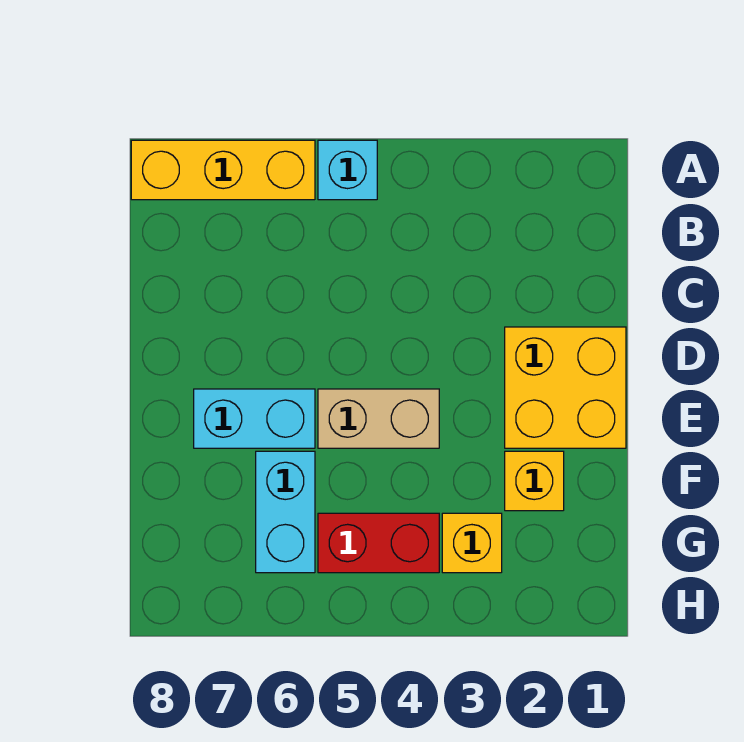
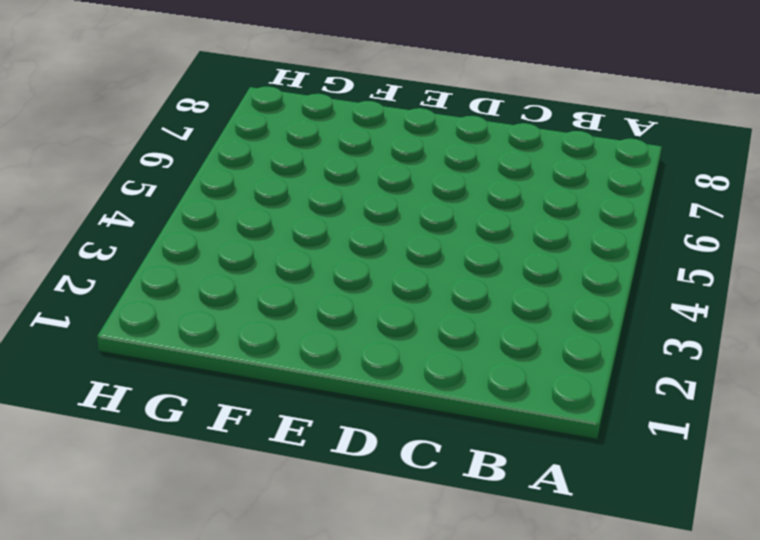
none -> cyan 1x1 brick [318,140,377,200]
none -> yellow 1x3 brick [131,140,315,200]

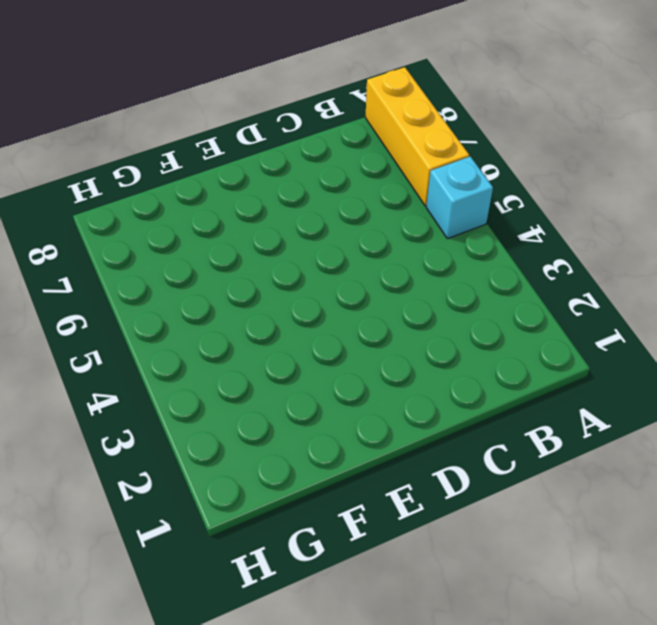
none -> yellow 2x2 brick [505,327,626,448]
none -> tan 1x2 brick [318,389,439,448]

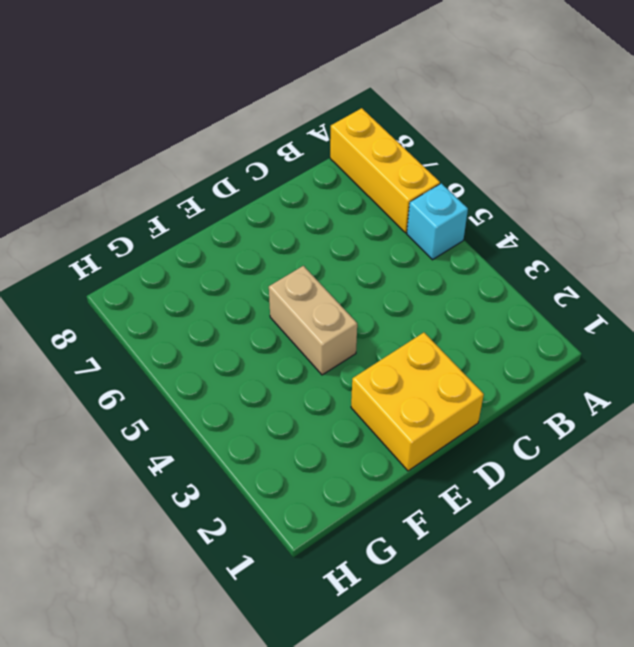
none -> cyan 1x2 brick [194,389,315,448]
none -> yellow 1x1 brick [505,451,564,511]

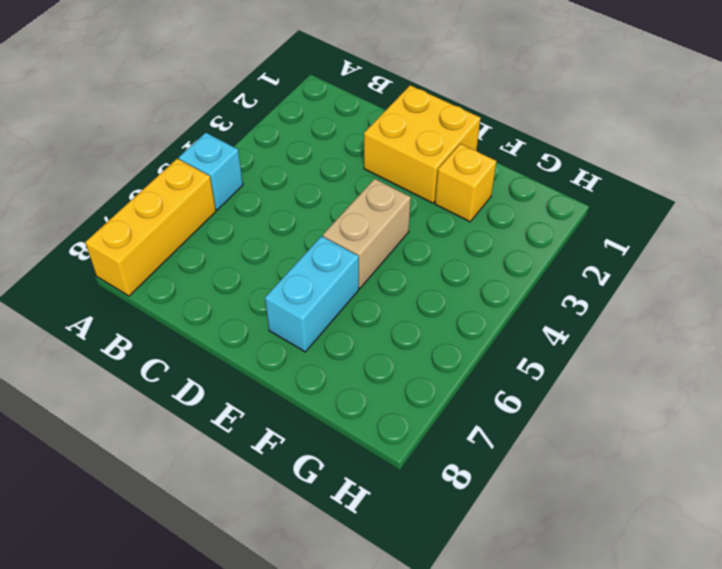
none -> cyan 1x2 brick [256,451,315,573]
none -> yellow 1x1 brick [442,513,502,573]

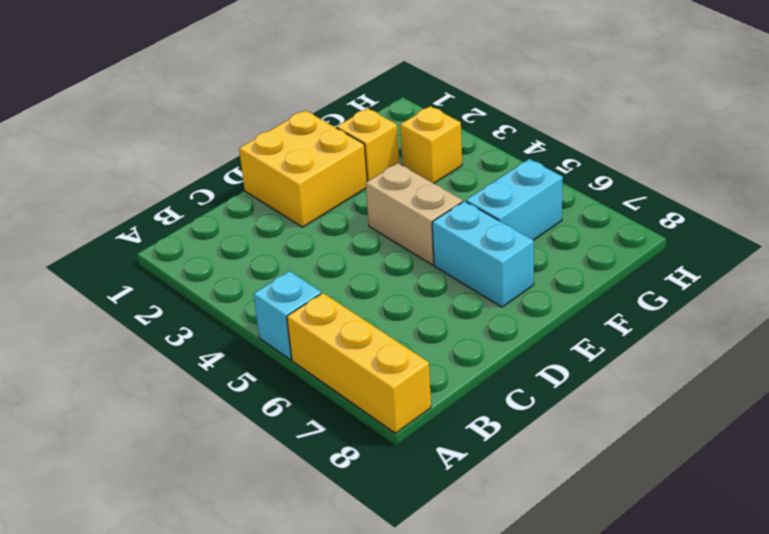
none -> red 1x2 brick [318,513,439,573]

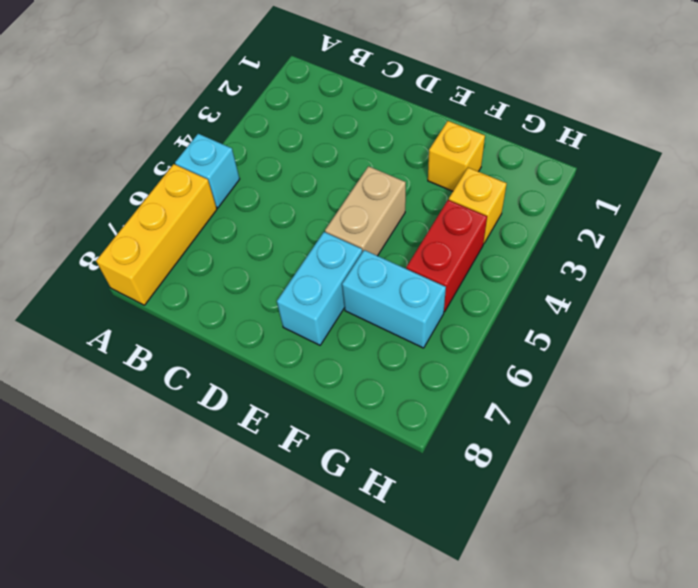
none -> yellow 2x2 brick [505,327,626,448]

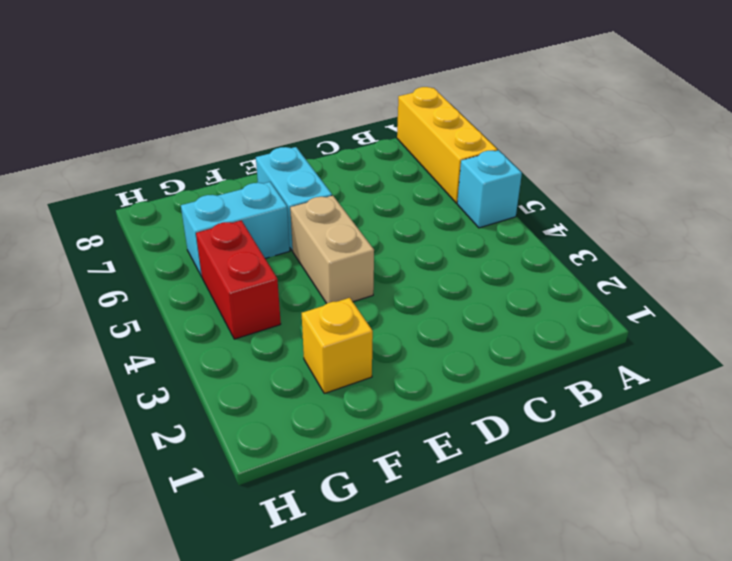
none -> yellow 2x2 brick [505,327,626,448]
none -> yellow 1x1 brick [442,513,502,573]

